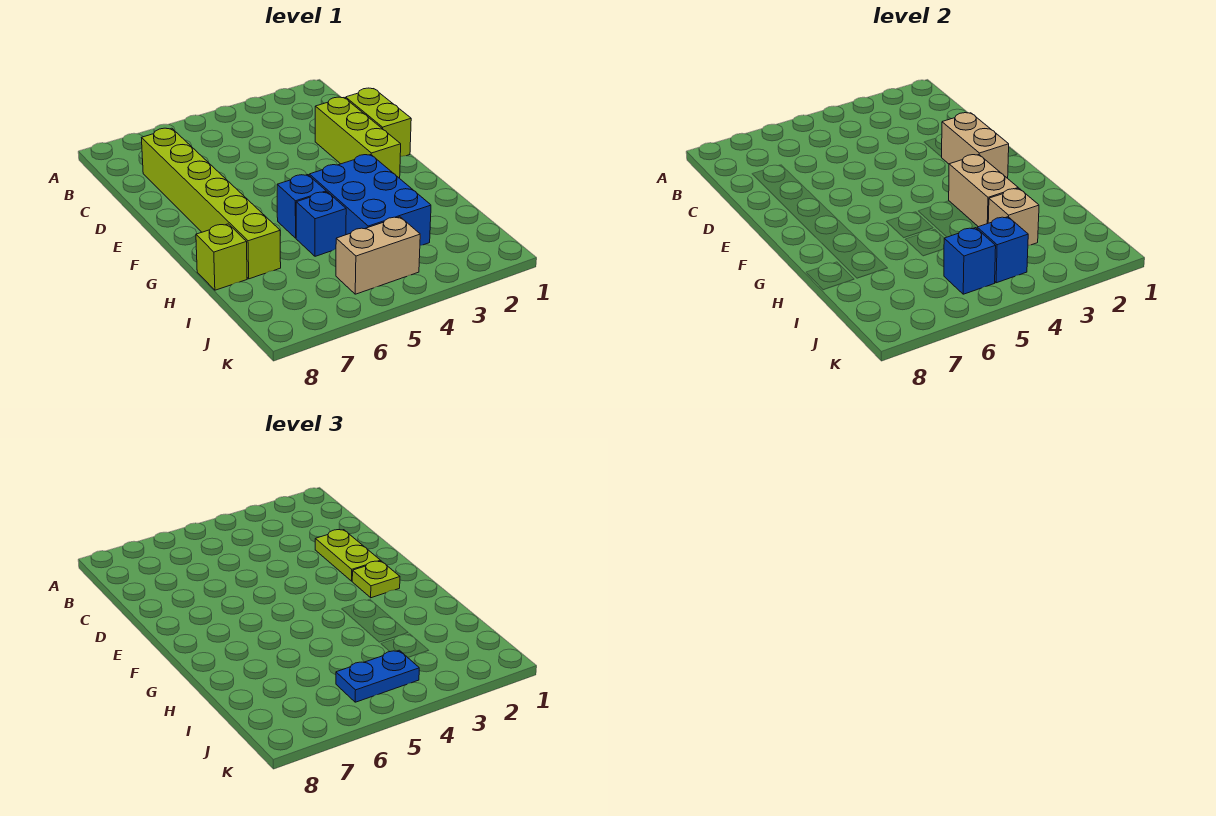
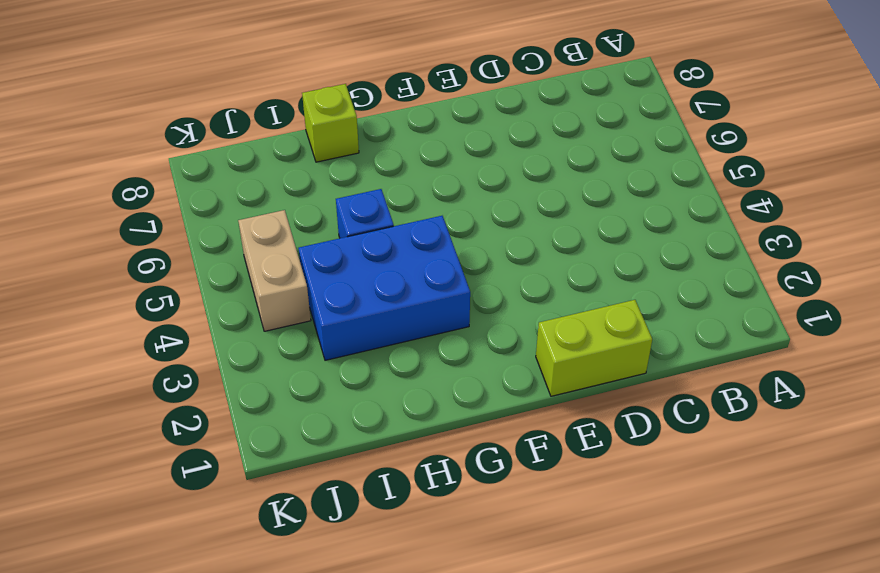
none -> lime 1x6 brick [142,128,281,279]
none -> lime 1x3 brick [315,97,401,178]
none -> blue 1x1 brick [277,175,326,238]

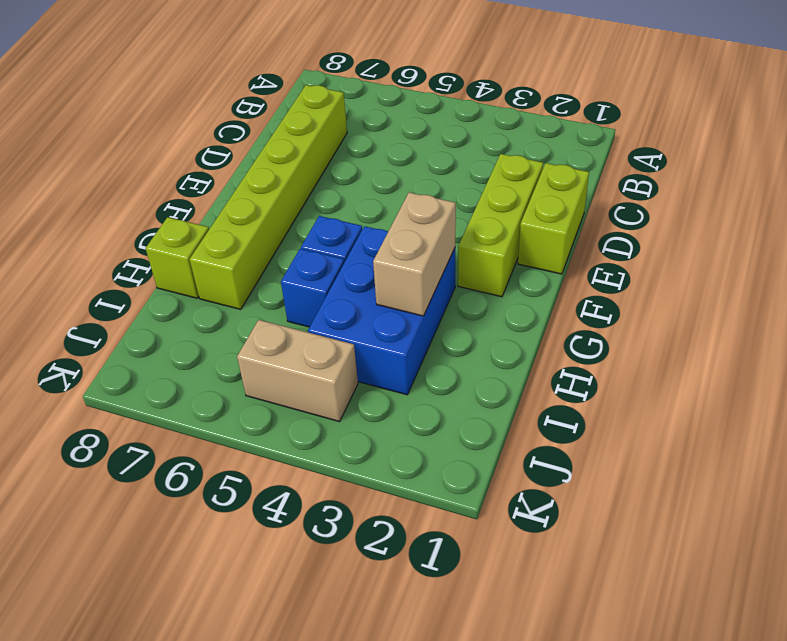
none -> tan 1x2 brick [942,113,1009,178]
none -> tan 1x1 brick [988,188,1039,245]
none -> blue 1x1 brick [977,217,1028,283]

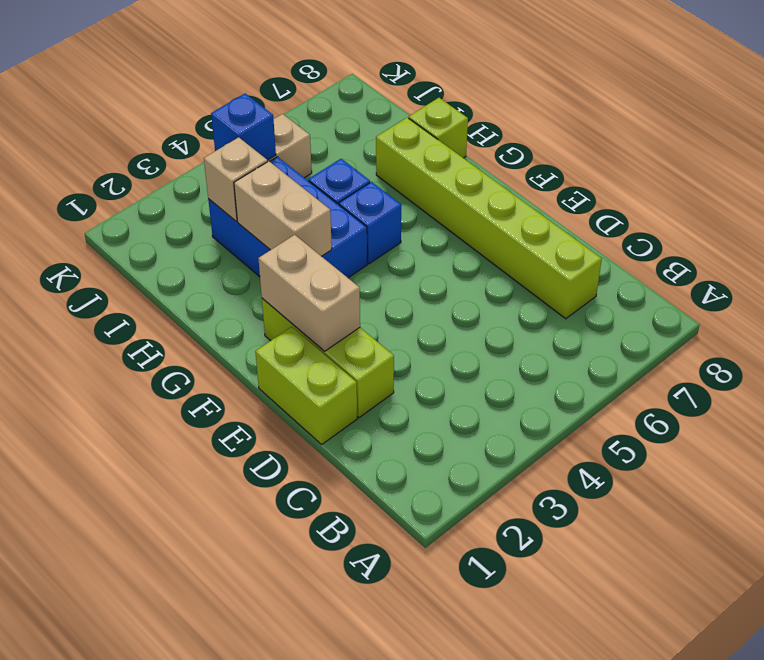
none -> blue 1x1 brick [944,228,996,294]
none -> lime 1x2 plate [315,530,381,581]
none -> lime 1x1 plate [352,561,400,598]

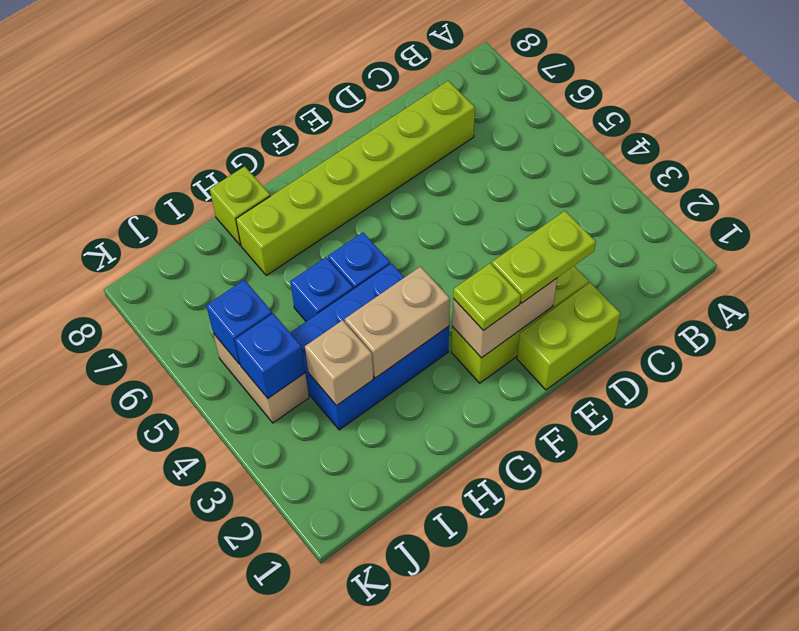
none -> blue 1x2 plate [336,650,419,702]

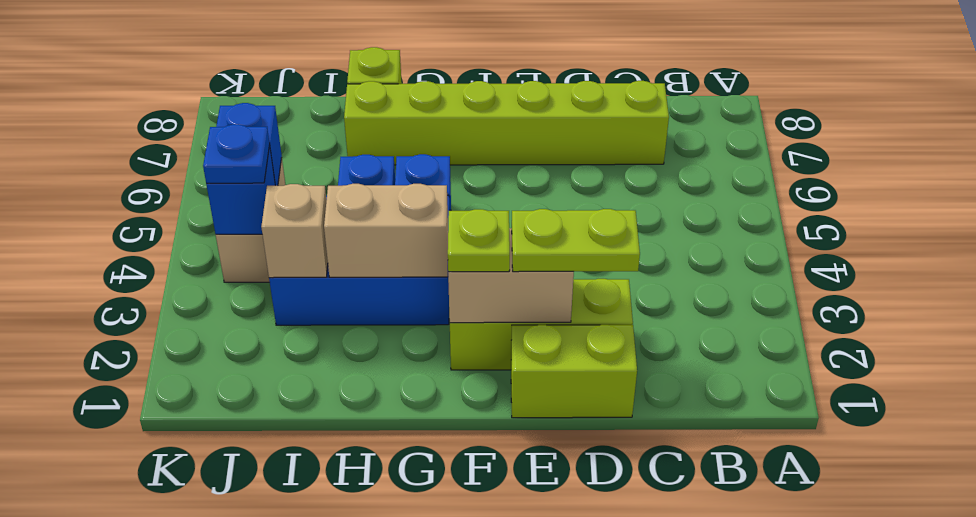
blue 1x1 plate [203,124,270,183] -> blue 1x2 plate [336,650,419,702]

